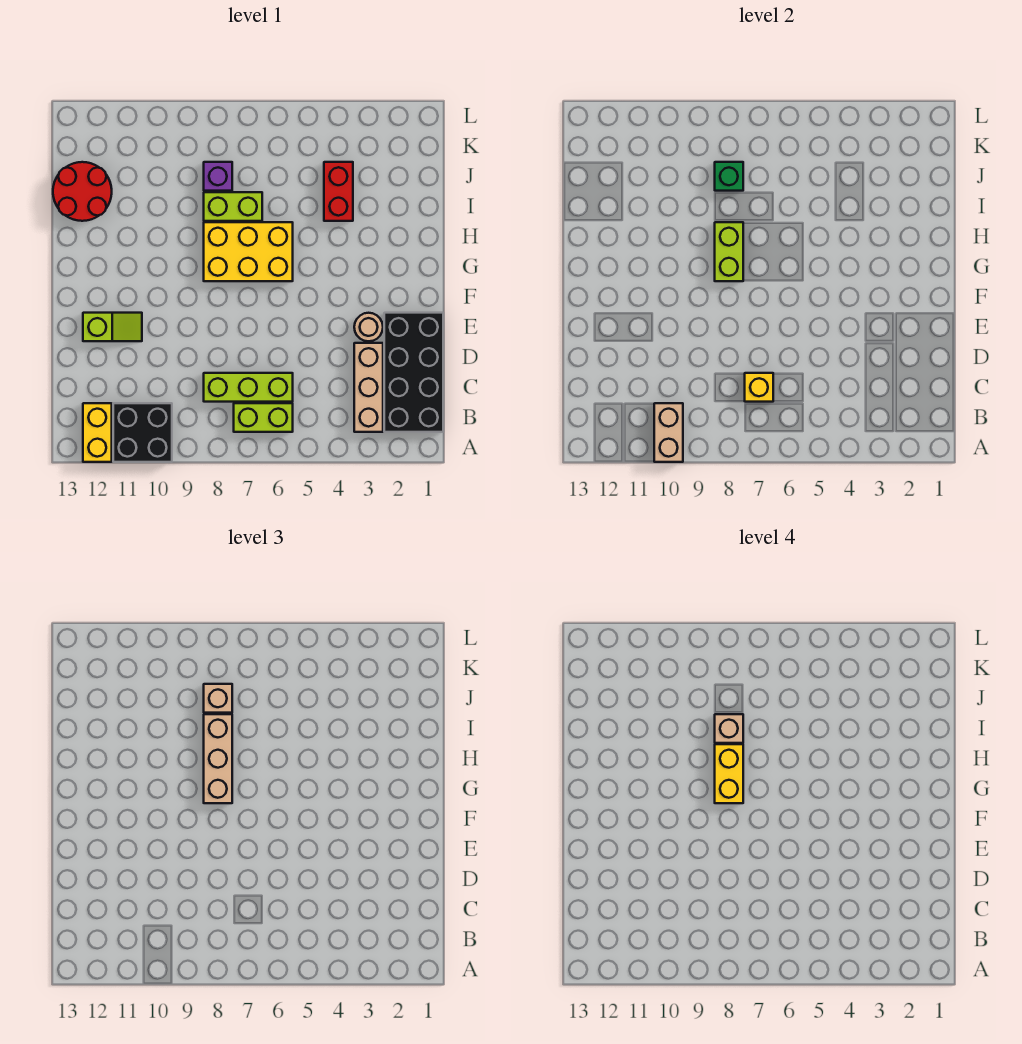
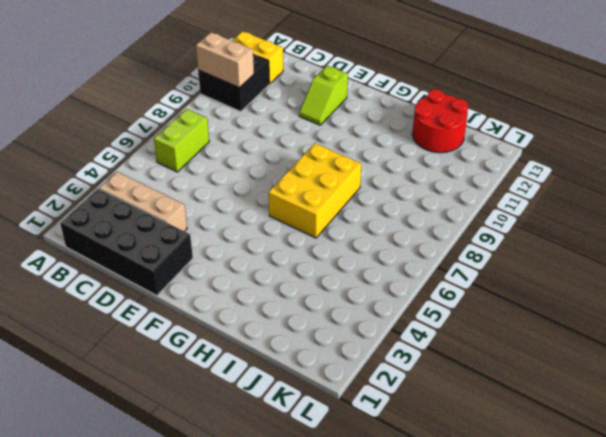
none -> lime 1x3 brick [204,373,293,402]
none -> tan 1x1 round brick [354,313,383,341]
none -> red 1x2 brick [324,162,353,221]

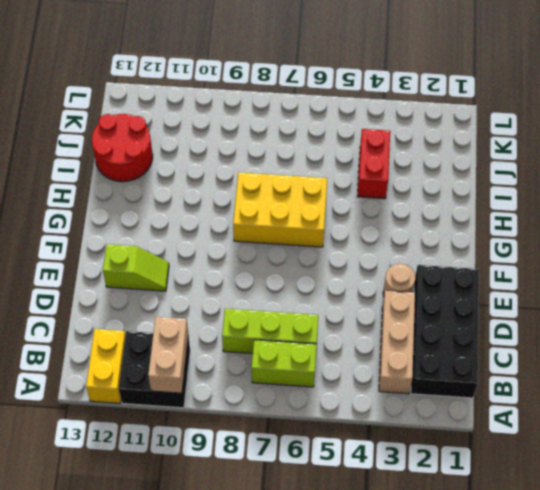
none -> lime 1x2 brick [204,192,262,221]
none -> purple 1x1 brick [204,162,232,191]
none -> yellow 1x1 brick [745,373,773,402]

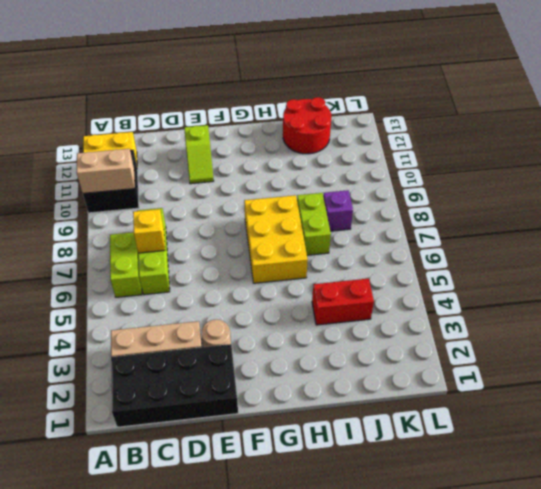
none -> lime 1x2 brick [715,222,743,281]
none -> green 1x1 brick [715,162,743,191]
none -> tan 1x3 brick [204,714,232,803]

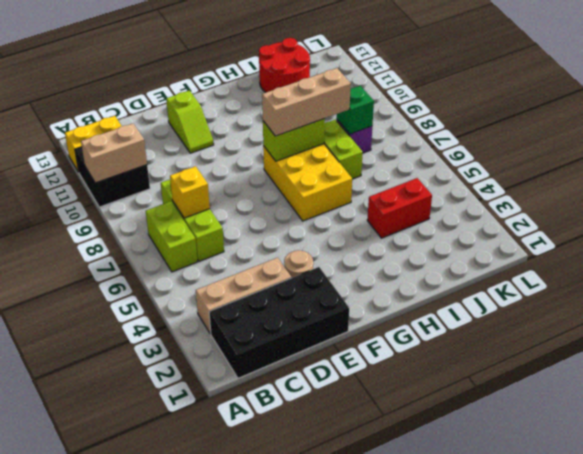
none -> tan 1x1 brick [204,684,232,713]
none -> yellow 1x2 brick [715,744,743,803]
none -> tan 1x1 brick [715,714,743,743]

